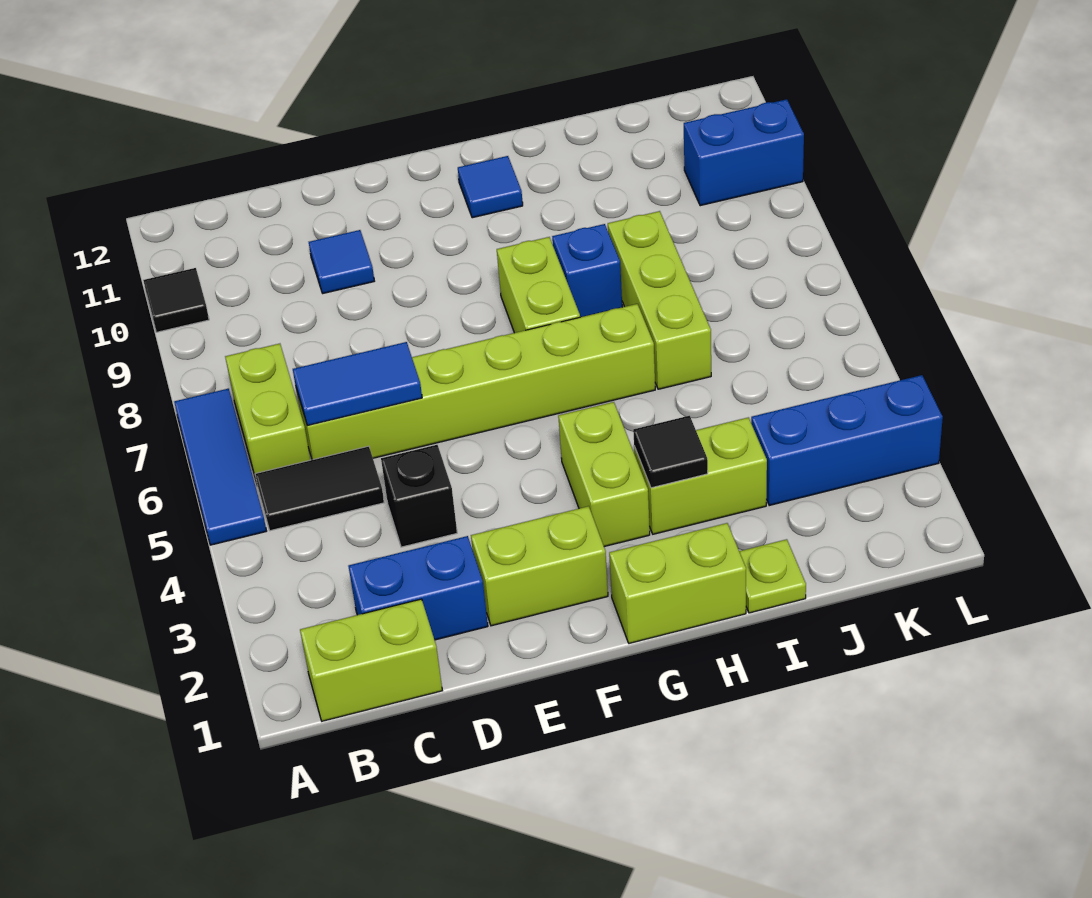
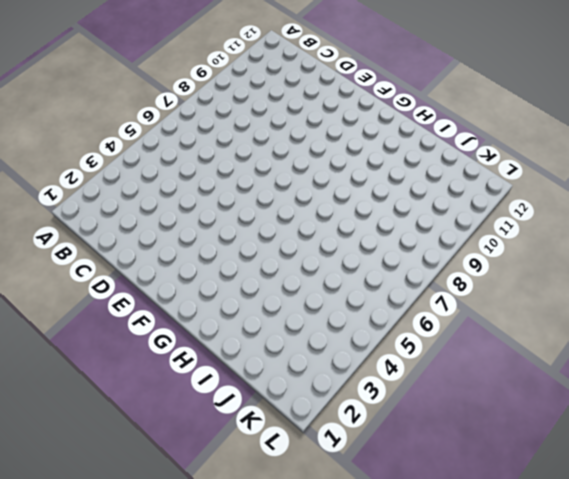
none -> blue 1x3 tile [174,389,266,545]
none -> black 1x1 tile [143,268,209,332]
none -> lime 1x2 brick [300,599,442,721]

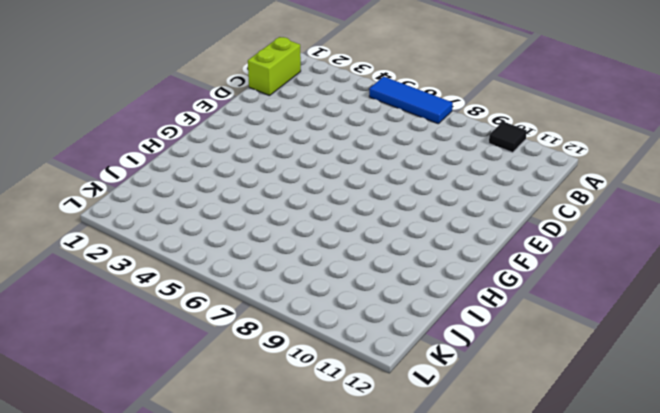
none -> black 1x2 tile [255,446,384,531]
none -> lime 1x2 brick [225,344,310,483]
none -> blue 1x2 brick [349,536,488,640]

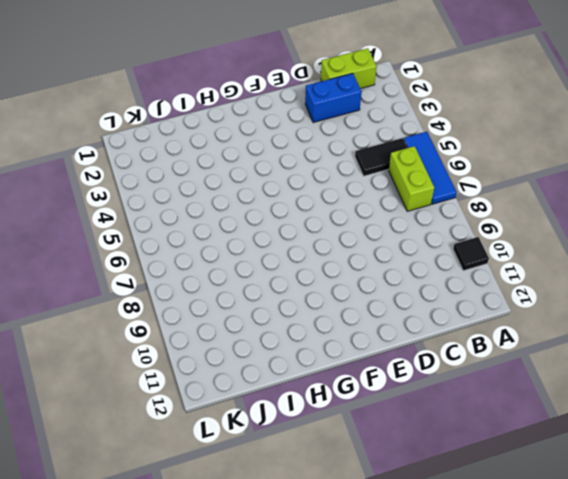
none -> lime 1x6 brick [296,304,655,460]
none -> black 1x1 brick [381,445,457,547]
none -> blue 1x1 tile [309,230,374,293]

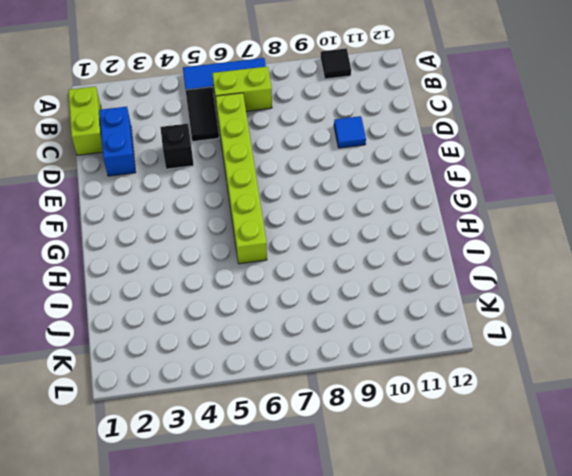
none -> lime 1x2 brick [471,506,608,626]
none -> lime 1x2 brick [609,523,746,643]
none -> lime 1x2 brick [558,402,650,547]

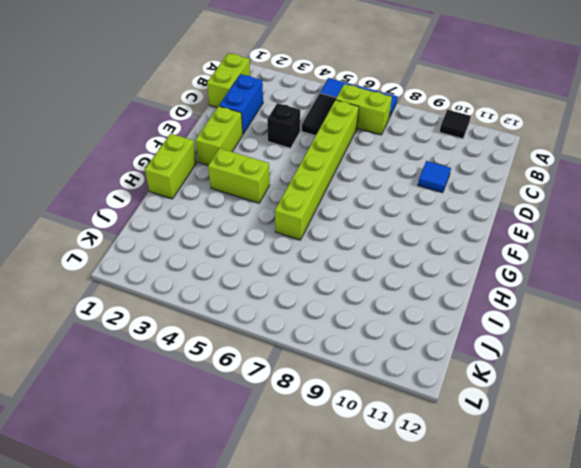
none -> lime 1x2 brick [497,237,580,333]
none -> blue 1x1 tile [458,156,523,218]
none -> lime 1x2 brick [634,417,767,534]

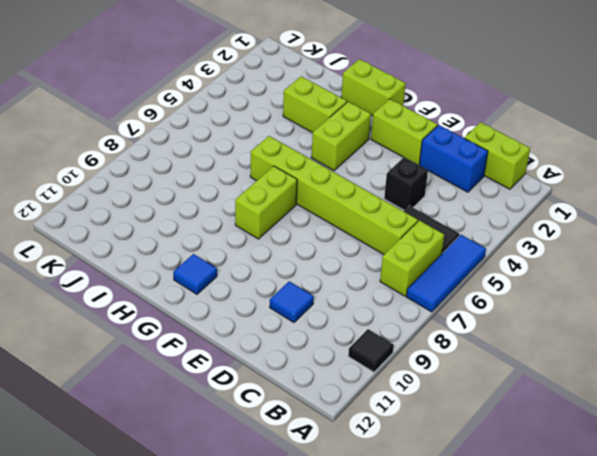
none -> blue 1x1 brick [552,224,622,317]
none -> lime 1x1 plate [739,539,806,613]
none -> lime 1x3 brick [608,211,711,389]

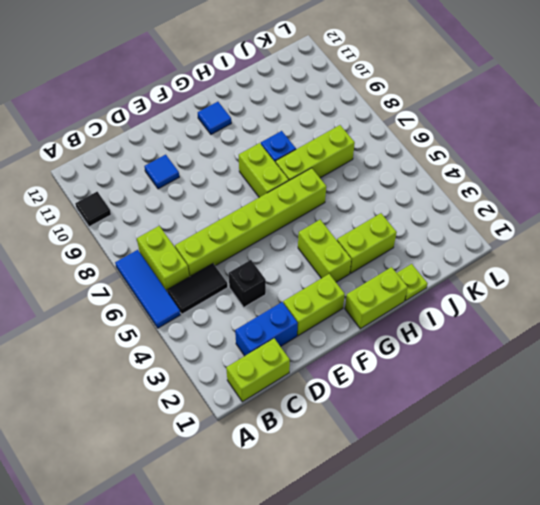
lime 1x3 brick [276,125,355,180] -> lime 1x3 brick turned to [608,211,711,389]
none -> blue 1x3 brick [751,375,943,505]
none -> blue 1x2 brick [684,99,804,206]
none -> blue 1x2 tile [293,342,422,426]

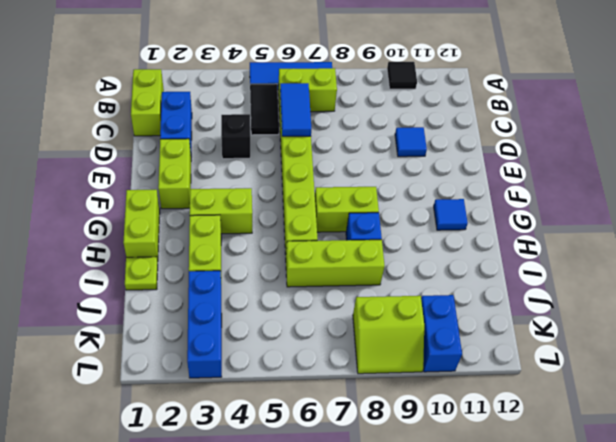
lime 2x2 slope [353,296,424,374] -> none
none -> black 1x1 tile [633,416,708,488]

